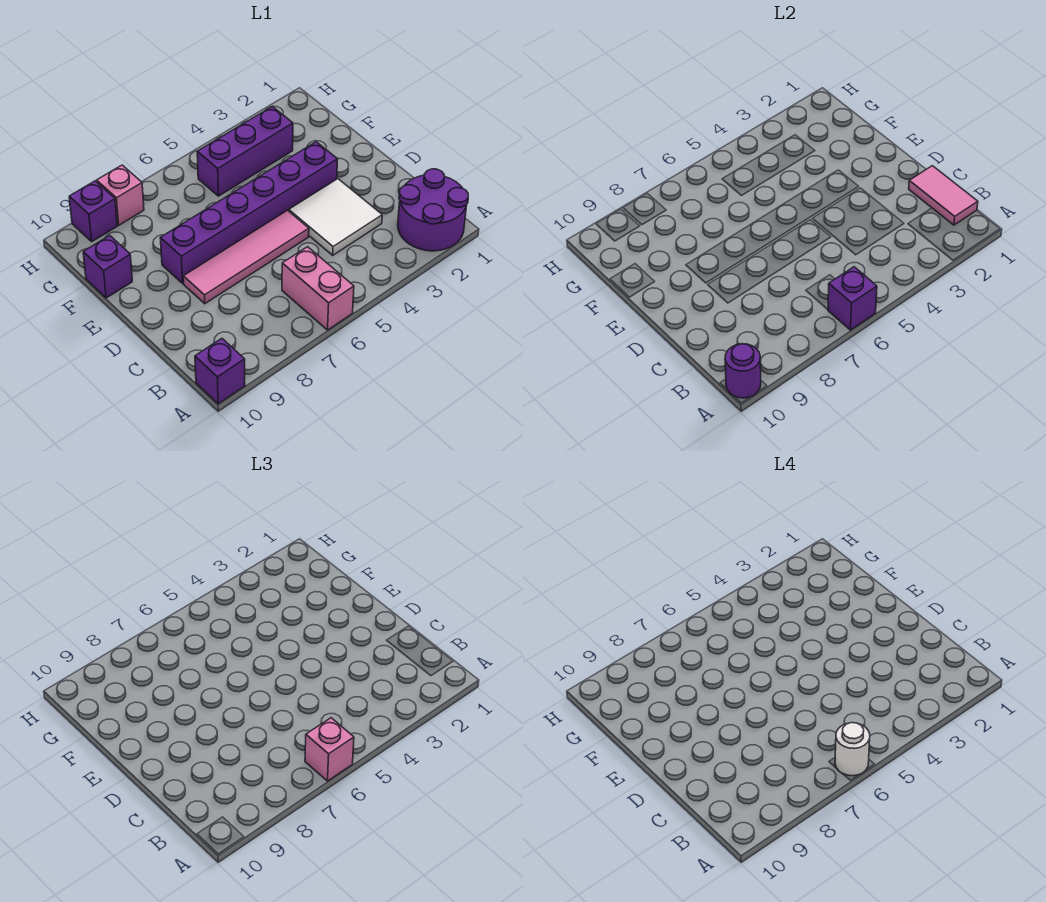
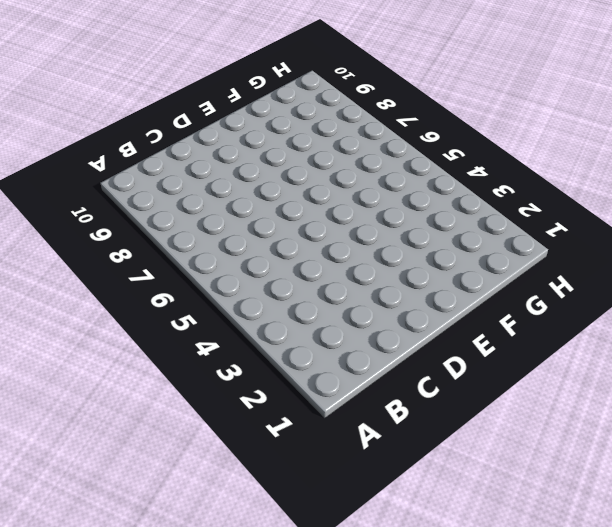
none -> purple 2x2 round brick [398,169,468,251]
none -> pink 1x2 brick [282,247,354,330]
none -> purple 1x1 brick [195,338,245,404]

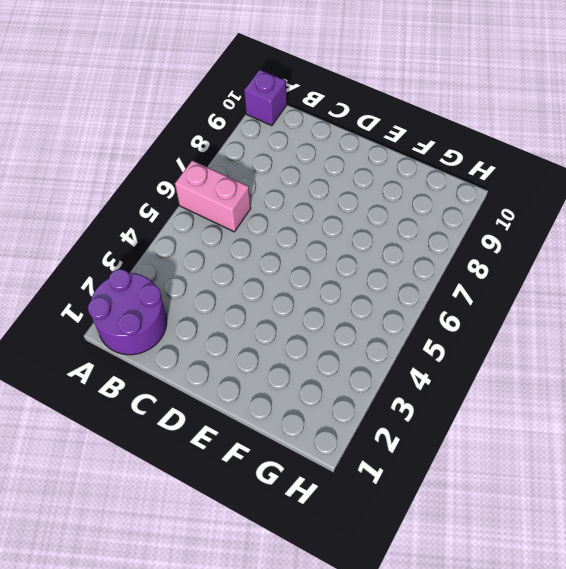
none -> white 2x2 tile [289,179,382,255]
none -> pink 1x4 tile [183,210,309,304]
none -> purple 1x6 brick [160,142,338,283]

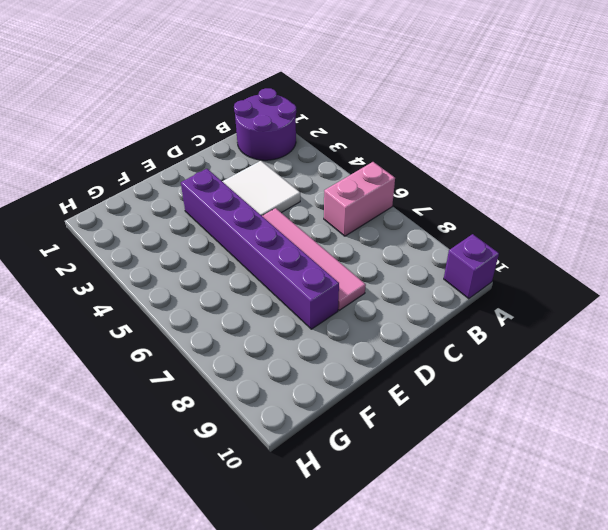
none -> purple 1x1 brick [83,236,132,298]
none -> purple 1x3 brick [197,106,293,196]
none -> pink 1x1 brick [97,165,144,225]

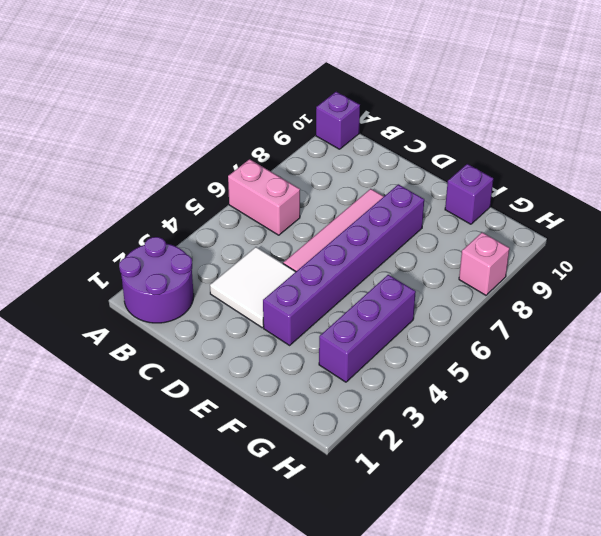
none -> purple 1x1 brick [69,181,117,241]
none -> purple 1x1 brick [828,267,877,330]
none -> purple 1x1 round brick [725,344,761,398]

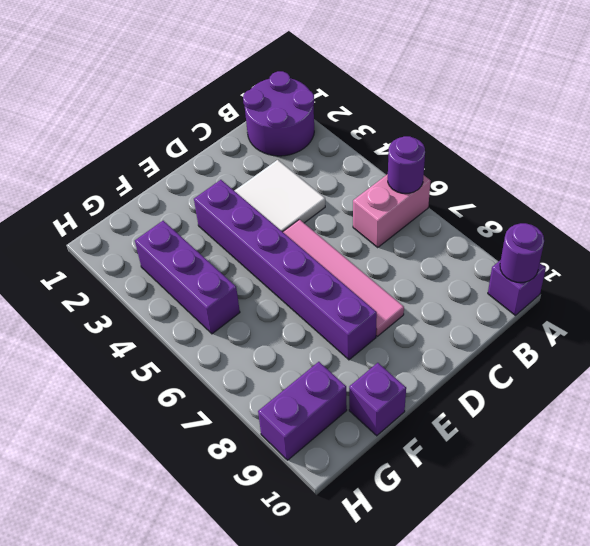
purple 1x1 round brick [388,136,425,193] -> purple 1x1 brick [828,267,877,330]
purple 1x2 brick [258,362,347,460] -> purple 1x1 brick [69,181,117,241]
none -> pink 1x1 brick [97,165,144,225]
none -> pink 1x2 tile [909,166,978,225]
none -> pink 1x1 brick [305,718,354,781]

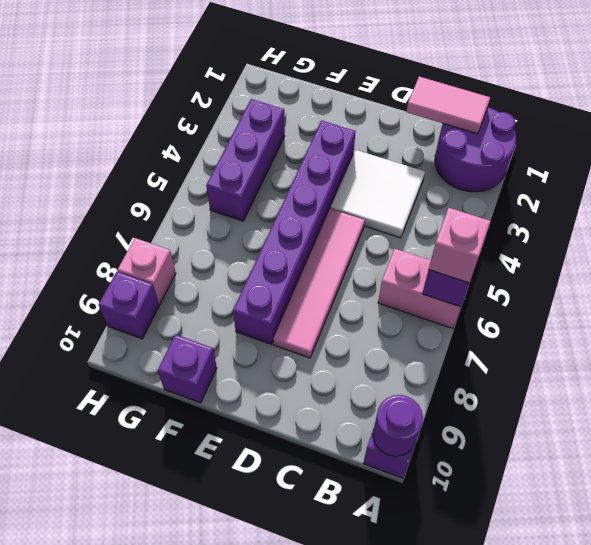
none -> white 1x1 round brick [835,723,870,776]

